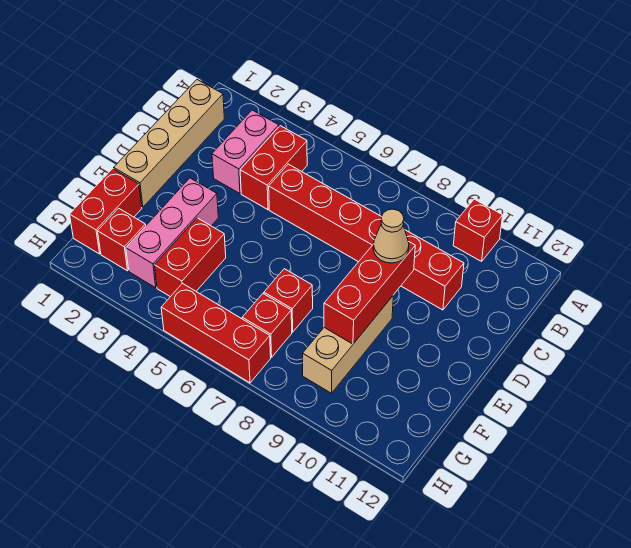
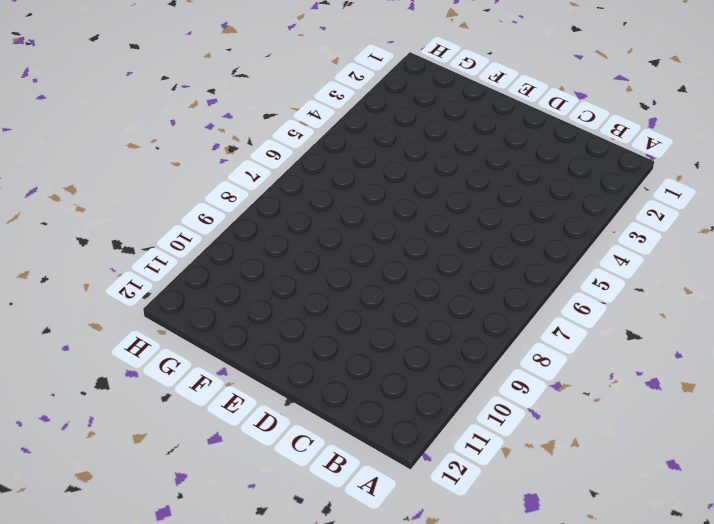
none -> red 1x1 brick [453,199,503,261]
none -> tan 1x4 brick [114,80,224,207]
none -> pink 1x2 brick [212,110,279,193]

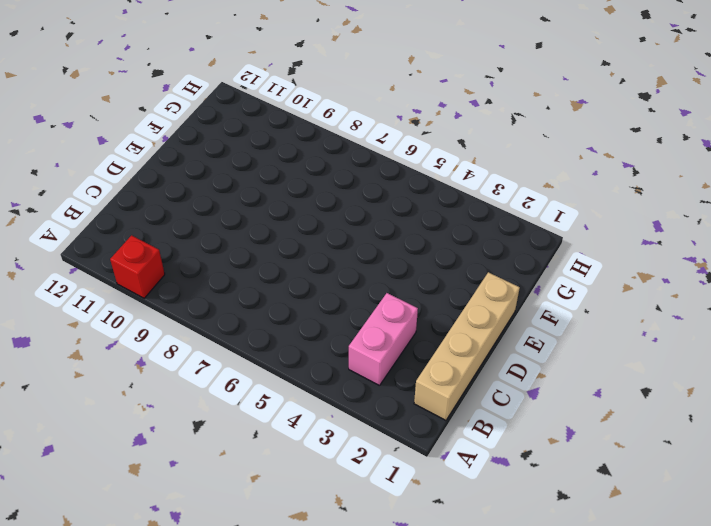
none -> red 1x2 brick [240,126,307,210]
none -> red 1x6 brick [269,164,464,310]
none -> pink 1x3 brick [126,178,218,288]

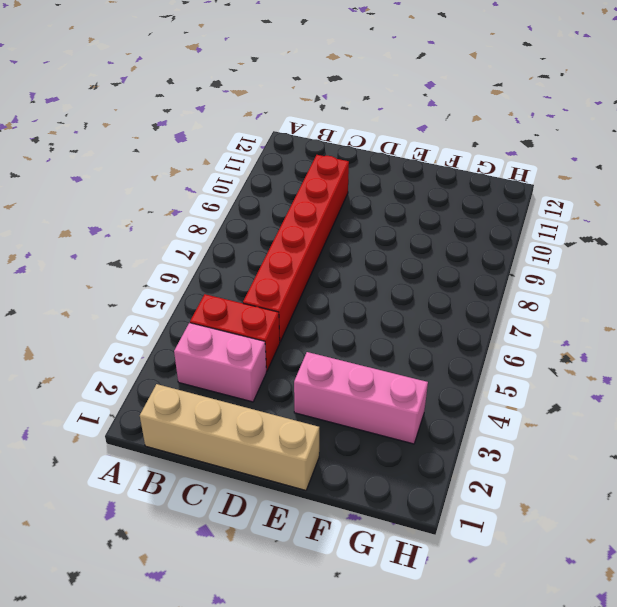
none -> red 1x1 brick [453,199,503,261]
none -> tan 1x3 brick [303,296,393,393]
none -> red 1x2 brick [70,169,142,254]

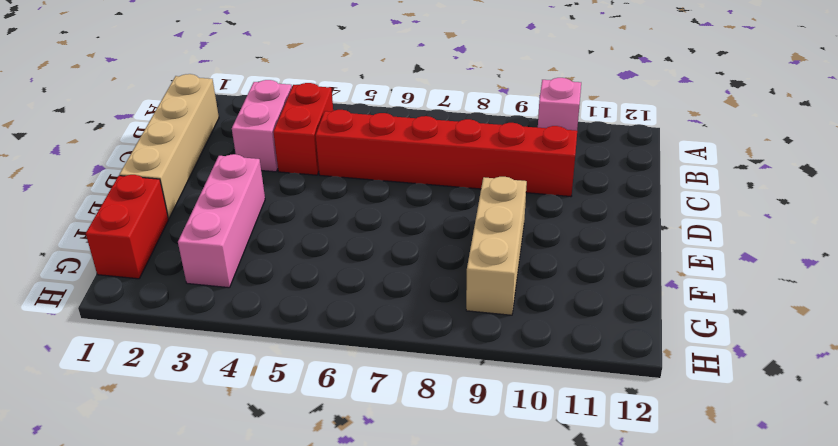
pink 1x1 brick [538,78,581,131] -> red 1x1 brick [453,199,503,261]
none -> red 1x2 brick [155,218,226,297]
none -> red 1x1 brick [264,269,313,332]
none -> red 1x1 brick [98,208,146,271]

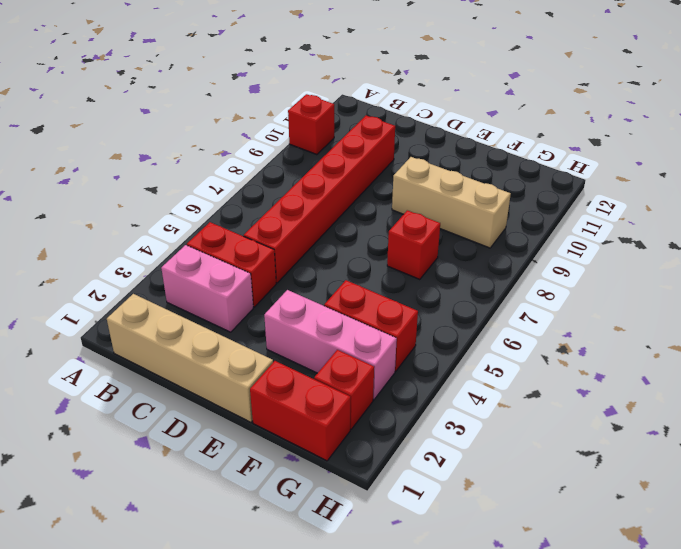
none -> red 1x1 brick [242,294,292,357]
none -> red 1x3 brick [161,283,271,383]
none -> red 1x3 brick [324,241,415,344]

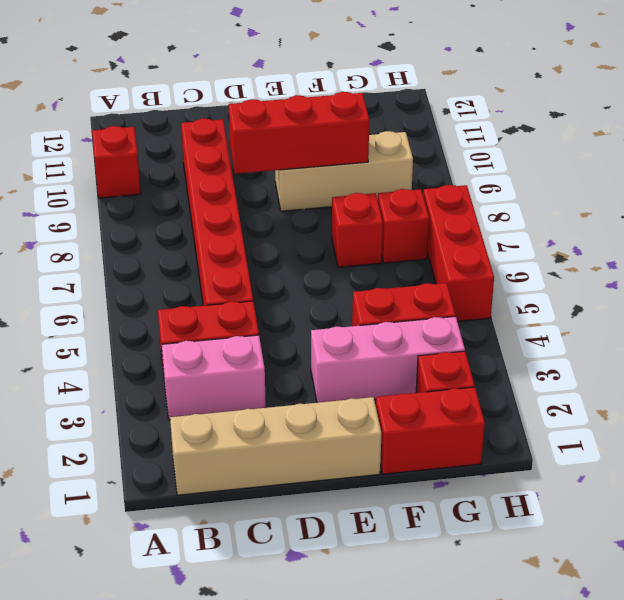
none -> tan 1x1 cone [373,209,409,263]

